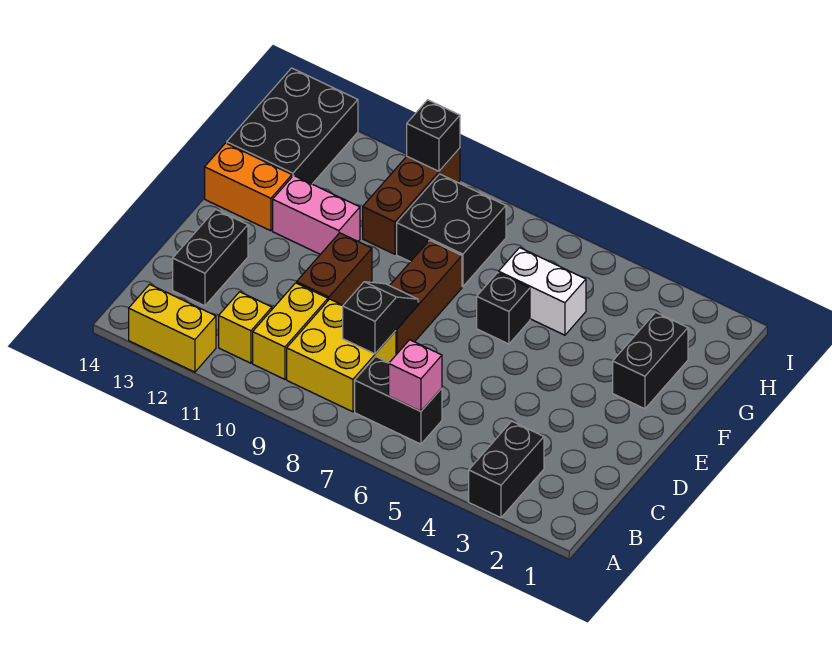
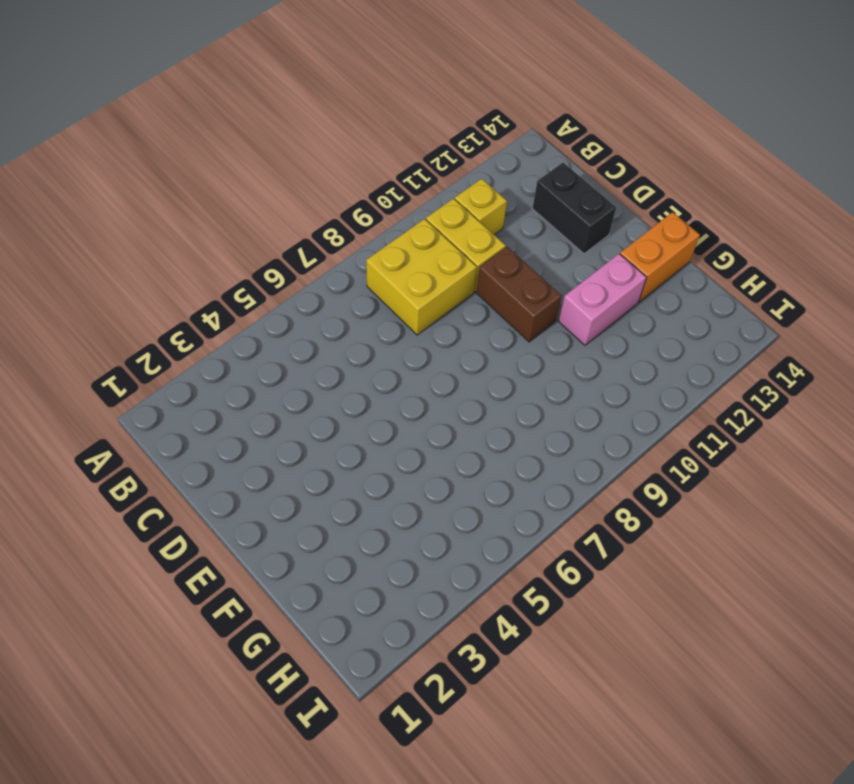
none -> black 1x2 brick [469,421,544,518]
none -> yellow 1x2 brick [129,284,216,372]
none -> black 1x2 brick [355,357,442,444]

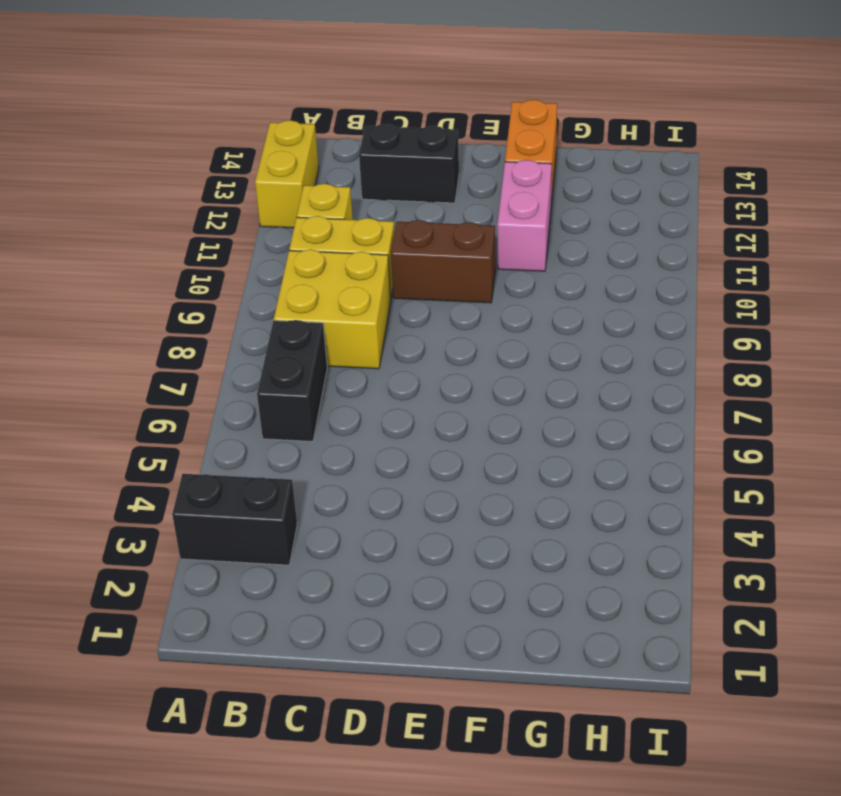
none -> brown 1x3 brick [390,240,462,355]
none -> black 1x2 brick [613,312,688,409]
none -> black 1x1 brick [477,273,530,344]

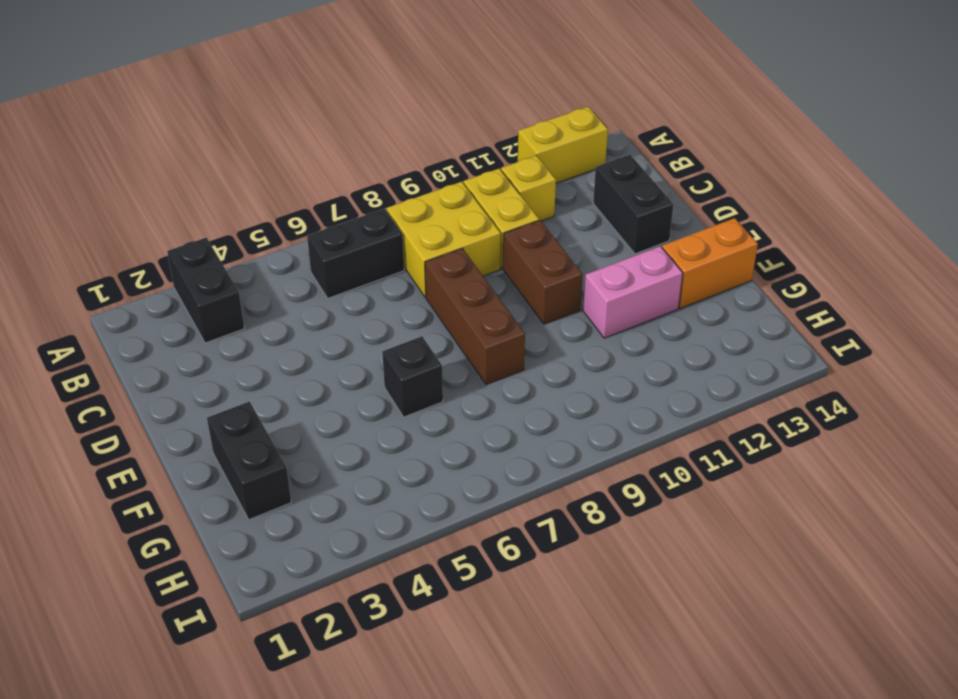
none -> white 1x2 brick [499,248,586,335]
none -> black 2x2 brick [397,174,506,287]
none -> brown 1x3 brick [363,148,460,254]

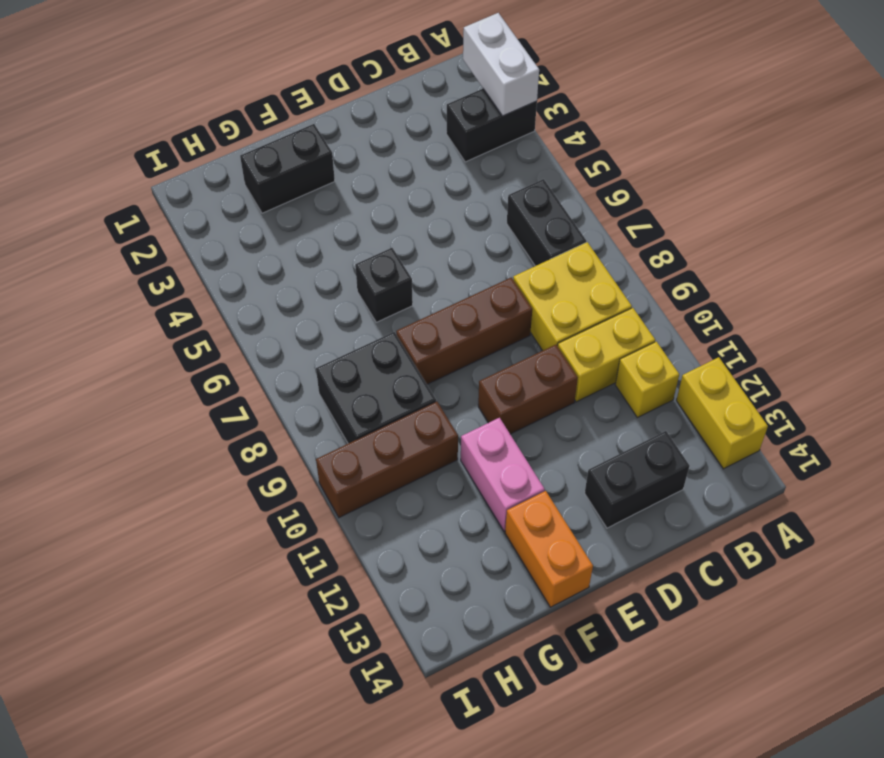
white 1x2 brick [463,13,539,116] -> white 1x2 brick moved to [499,248,586,335]
none -> black 2x3 brick [227,68,358,184]
none -> pink 1x1 brick [389,340,442,411]
none -> black 1x2 slope [343,282,418,354]

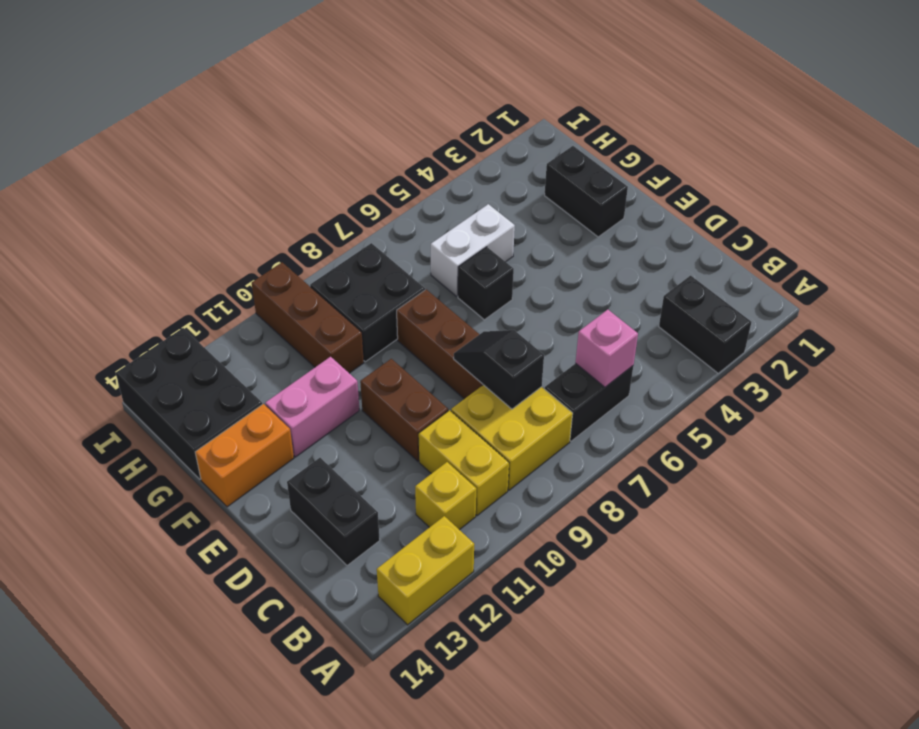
none -> black 1x1 brick [407,100,460,171]

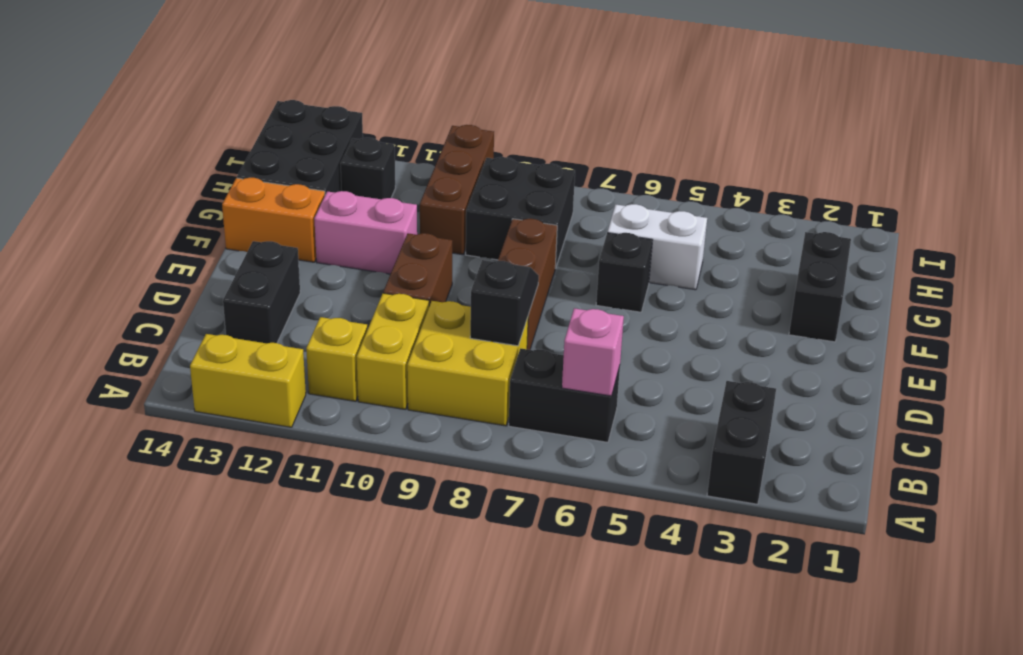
black 1x1 brick [341,138,395,199] -> black 1x1 brick moved to [407,100,460,171]

